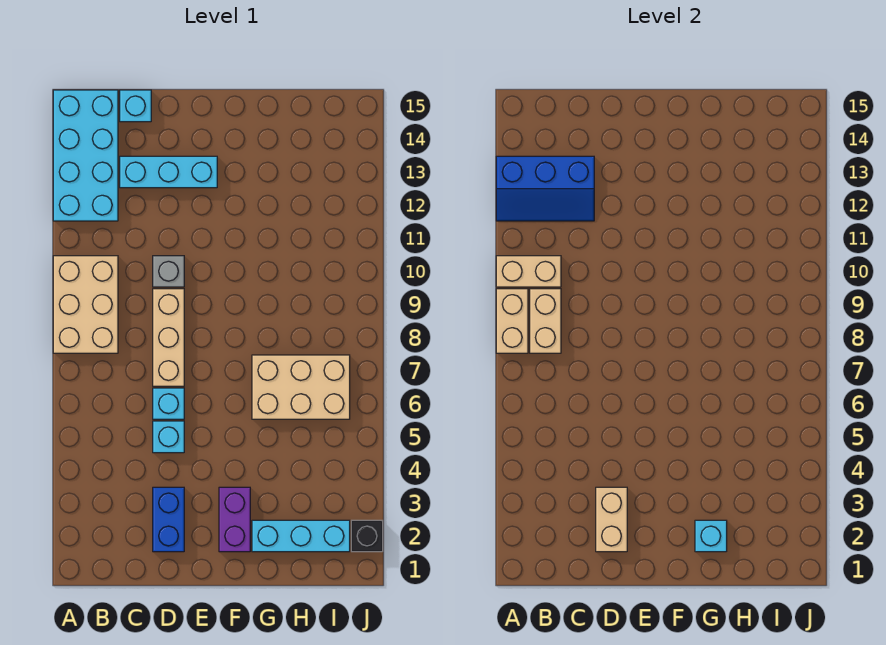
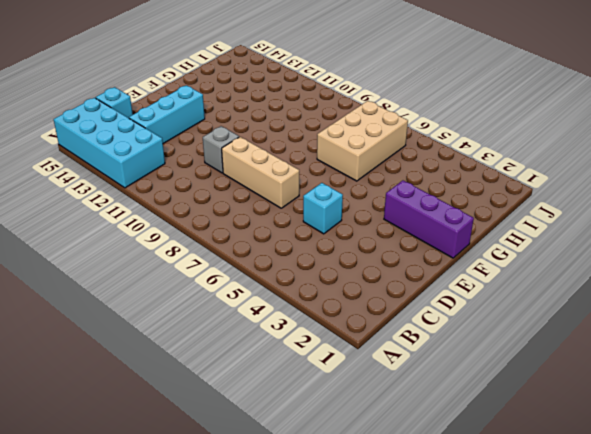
purple 1x3 brick [384,181,474,258] -> purple 1x2 brick [219,487,250,552]
none -> tan 2x3 brick [53,256,118,353]
none -> blue 1x2 brick [153,487,184,552]
none -> cyan 1x1 brick [153,388,184,419]

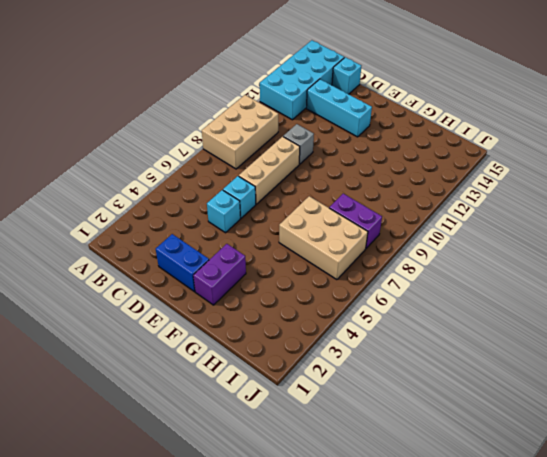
blue 1x2 brick [156,234,209,292] -> blue 1x2 brick turned to [153,487,184,552]
purple 1x2 brick [329,194,382,248] -> none
none -> cyan 1x3 brick [252,520,350,552]
none -> black 1x1 brick [351,520,383,552]
none -> tan 1x2 brick [496,289,528,353]

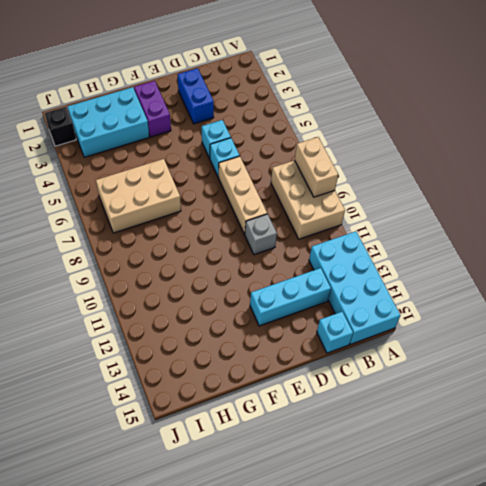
cyan 2x3 brick [67,87,149,157] -> cyan 1x3 brick [252,520,350,552]
none -> tan 1x2 brick [496,256,561,287]
none -> blue 2x3 slope [496,156,594,221]
none -> tan 1x2 brick [530,289,561,353]

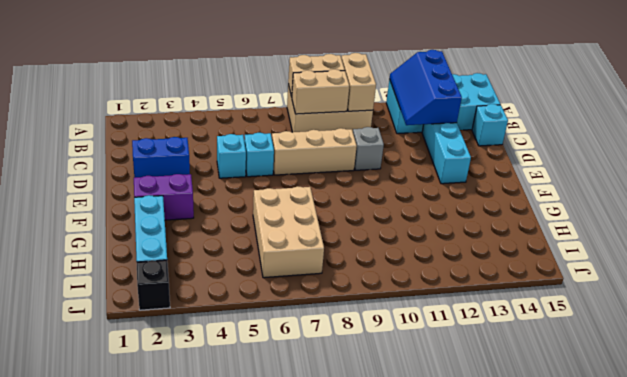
none -> tan 1x2 brick [596,487,627,552]
none -> cyan 1x1 brick [695,520,727,552]

